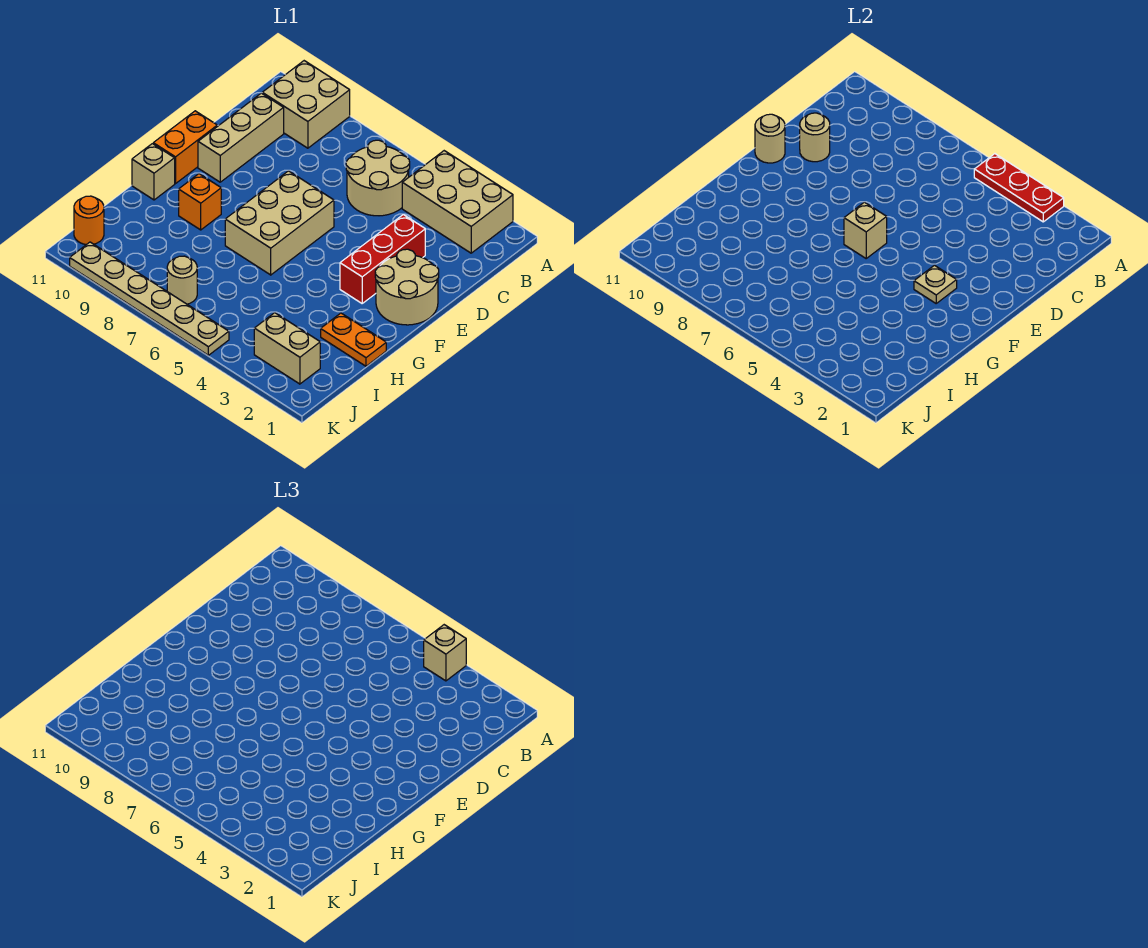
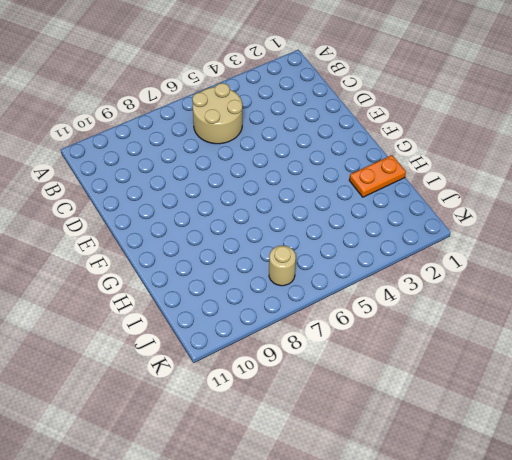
none -> tan 2x3 brick [402,151,513,253]
none -> tan 2x2 brick [262,61,350,148]
none -> tan 1x3 brick [198,93,284,182]

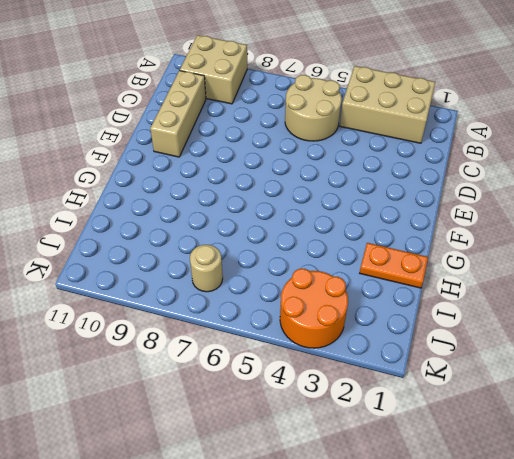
orange 2x2 round brick [280,269,348,348] -> tan 1x2 brick [254,313,320,384]
none -> red 1x3 brick [340,215,425,303]
none -> tan 2x2 round brick [375,249,439,325]
none -> tan 2x3 brick [225,171,334,275]

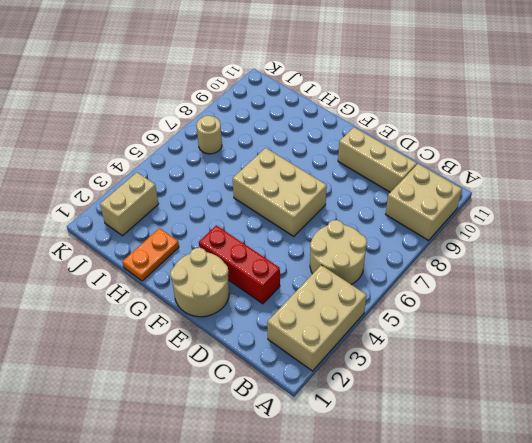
none -> orange 1x2 brick [153,111,217,184]
none -> orange 1x1 brick [179,174,221,230]
none -> tan 1x1 brick [132,144,175,200]

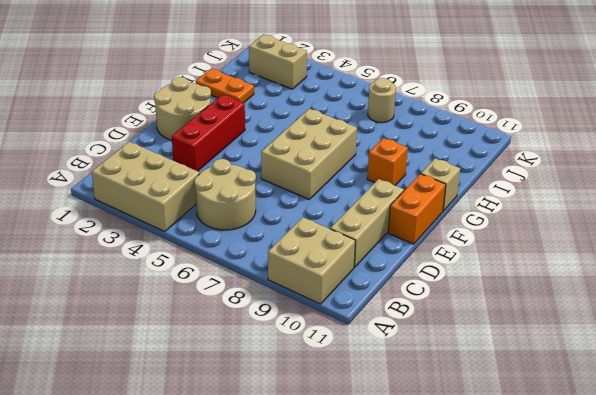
none -> orange 1x1 round brick [74,196,104,245]
none -> tan 1x6 plate [70,242,229,355]
none -> red 1x3 plate [974,154,1064,222]

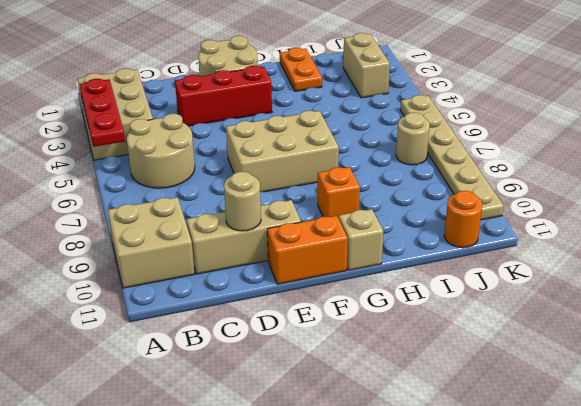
none -> tan 1x1 round brick [755,114,785,163]
none -> tan 1x1 plate [914,265,957,303]
none -> tan 1x1 brick [844,202,887,258]

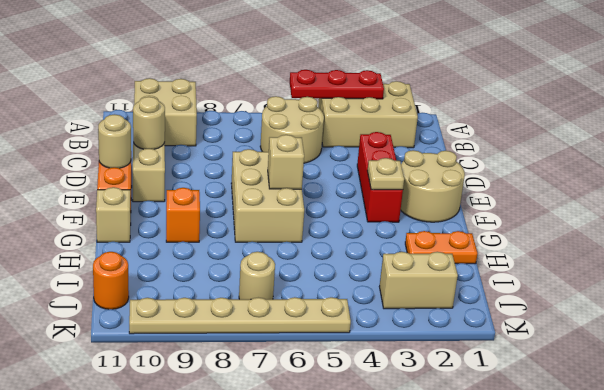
none -> tan 1x1 brick [424,625,466,681]

